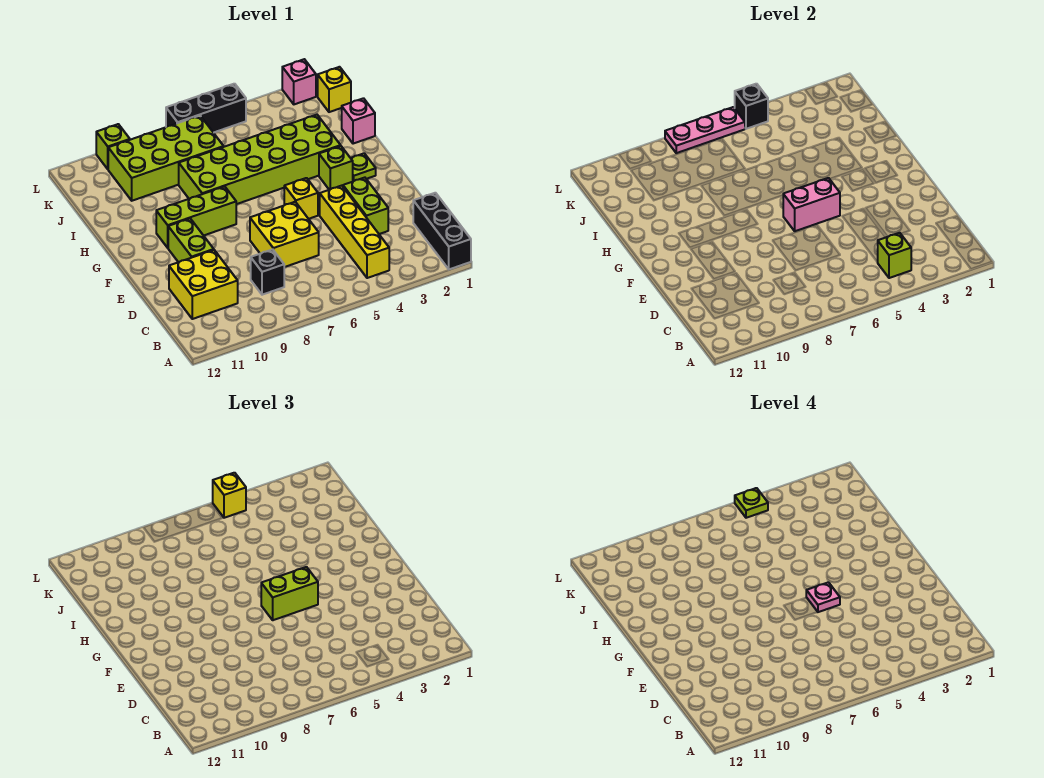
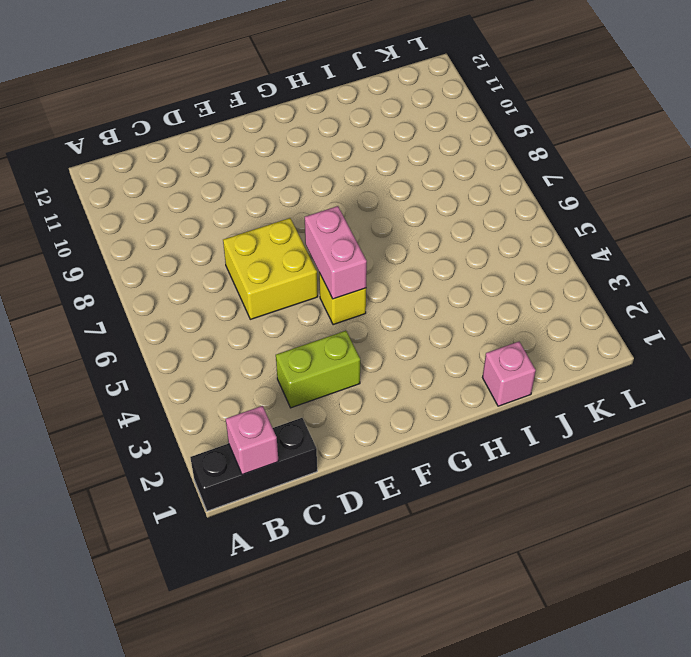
pink 1x1 brick [226,406,279,475] -> pink 1x1 brick moved to [282,59,316,104]
none -> yellow 1x4 brick [320,186,389,278]
none -> black 1x1 brick [251,249,284,295]
none -> yellow 2x2 brick [169,250,238,319]

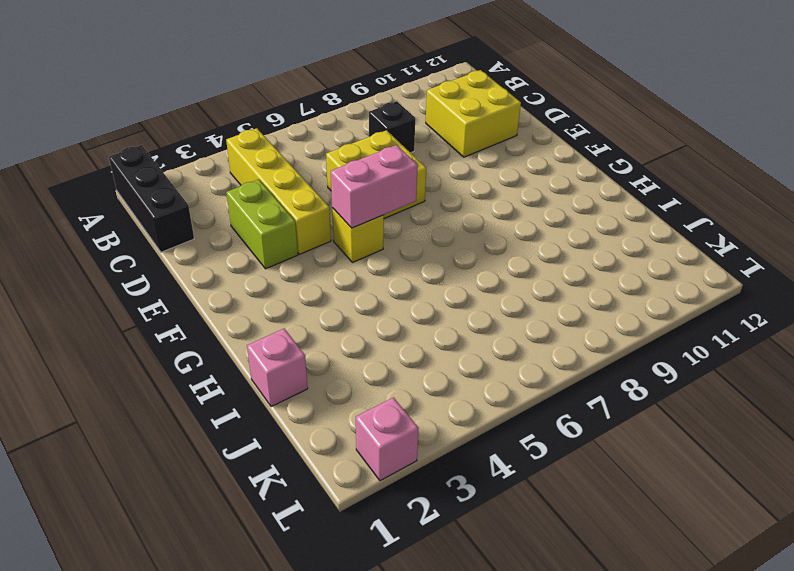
none -> lime 1x2 brick [168,219,214,262]
none -> lime 1x1 plate [351,153,376,181]
none -> lime 1x1 brick [319,146,353,190]

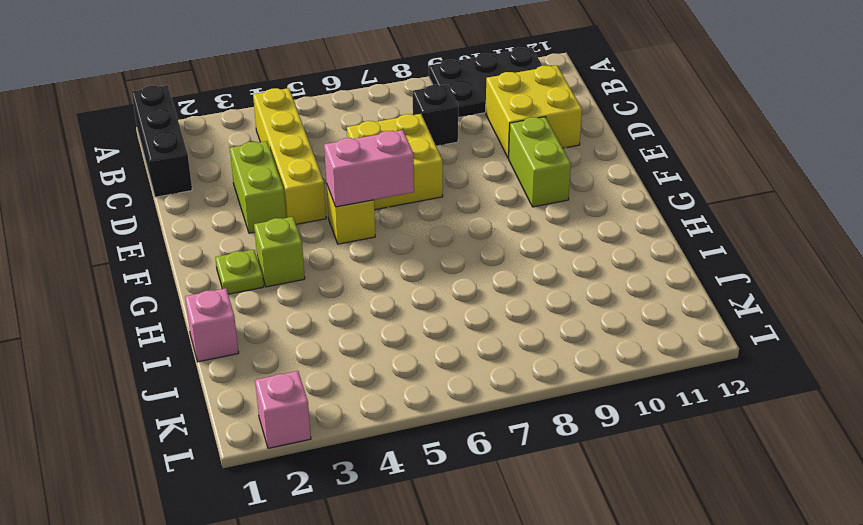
black 2x3 plate [429,48,542,118] -> none
none -> lime 1x3 brick [156,187,236,248]
none -> lime 2x6 brick [179,115,341,204]
none -> lime 2x4 brick [108,116,224,201]

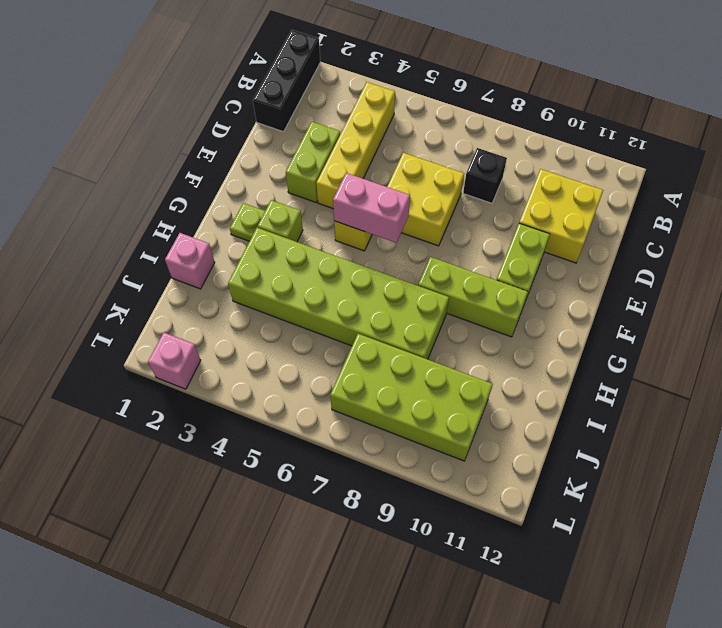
none -> yellow 1x1 brick [318,67,351,112]
none -> black 1x3 brick [166,84,246,133]
none -> lime 1x1 brick [96,124,130,169]

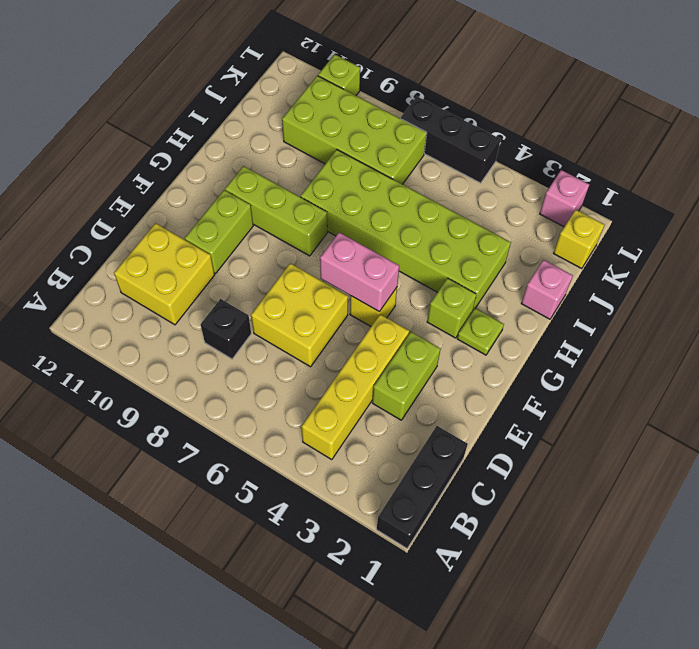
none -> lime 1x1 brick [878,233,911,278]
none -> black 1x1 brick [735,84,768,129]
none -> pink 1x3 plate [665,107,745,153]

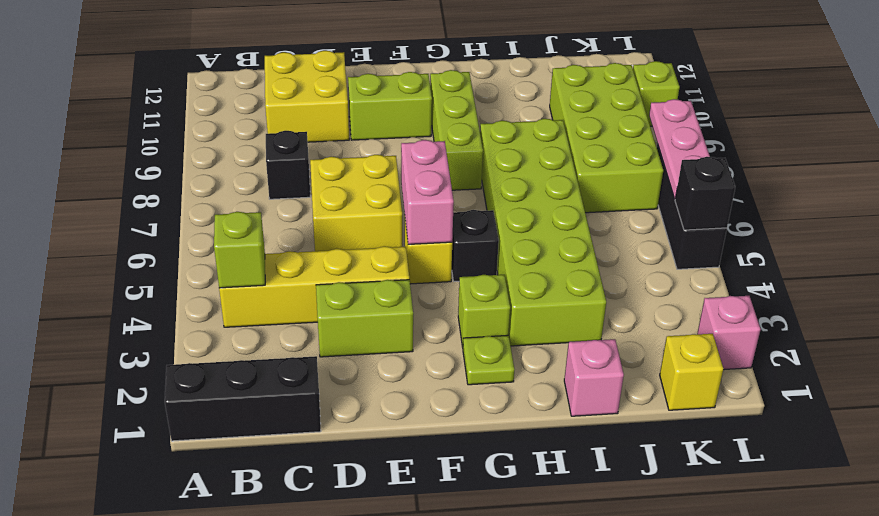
black 1x1 brick [452,210,499,281] -> none
none -> lime 1x2 brick [261,567,318,620]
none -> yellow 1x1 brick [213,473,246,518]
none -> pink 1x1 plate [806,582,840,612]

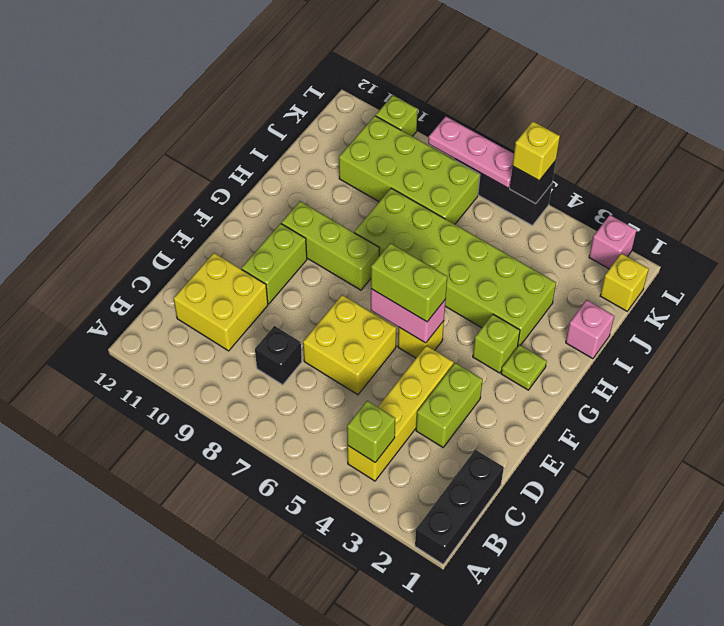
none -> pink 1x1 plate [806,582,840,612]
none -> lime 1x1 plate [735,488,768,518]

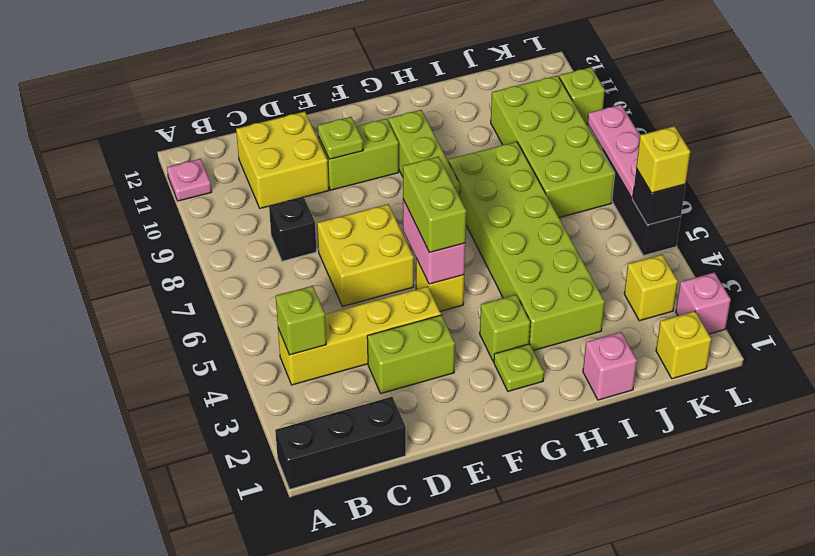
pink 1x1 plate [167,159,212,201] -> pink 1x1 plate moved to [806,582,840,612]
lime 1x1 plate [318,117,363,159] -> lime 1x1 plate moved to [735,488,768,518]
yellow 1x1 brick [624,255,678,321] -> none

